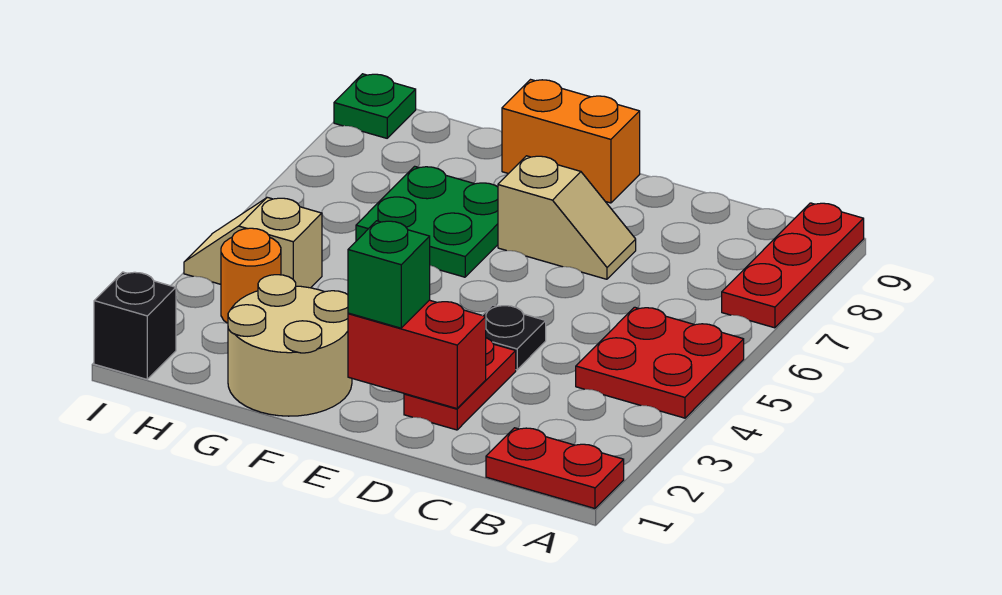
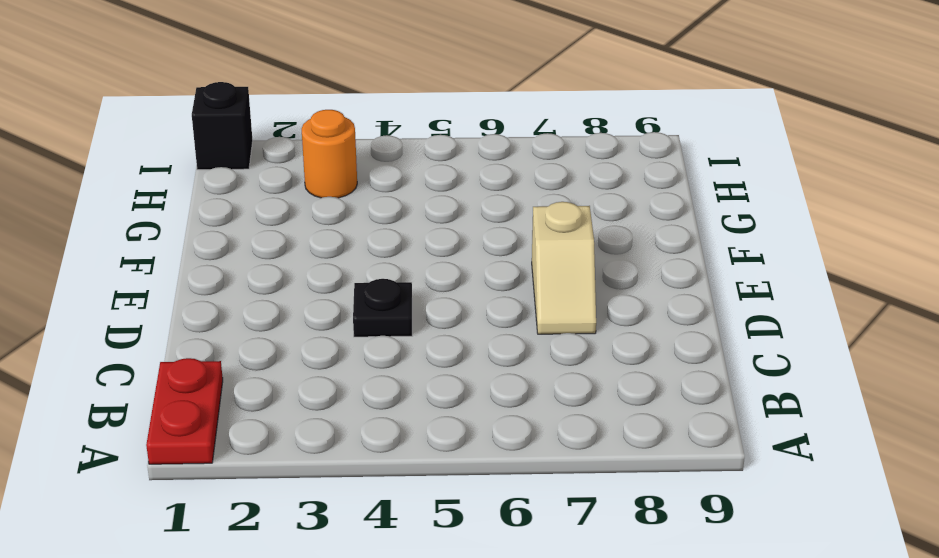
none -> red 2x2 plate [576,307,744,418]
none -> red 1x3 plate [722,203,864,328]
none -> red 1x2 plate [404,338,516,430]

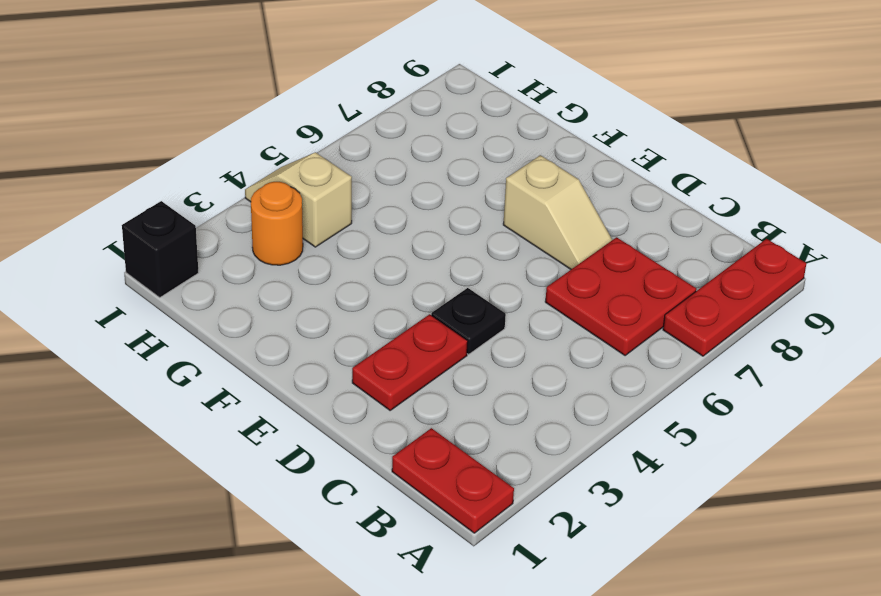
red 2x2 plate [545,237,696,356] -> red 2x2 plate moved to [576,307,744,418]
none -> orange 1x2 brick [502,80,640,203]
none -> tan 2x2 round brick [228,275,352,416]
none -> green 2x2 plate [356,166,498,277]

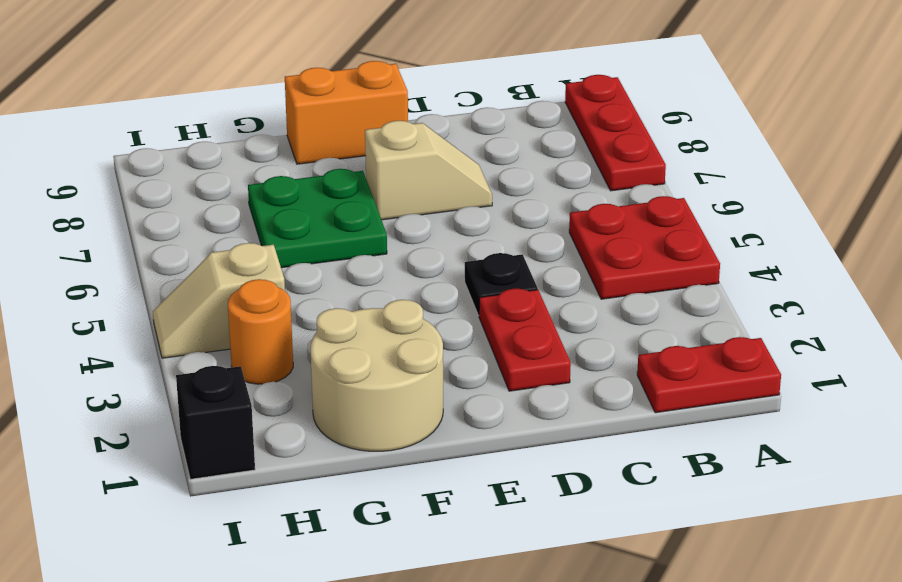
none -> green 1x1 plate [334,74,416,138]
none -> red 1x2 brick [348,300,486,409]
none -> green 1x1 brick [348,221,430,328]

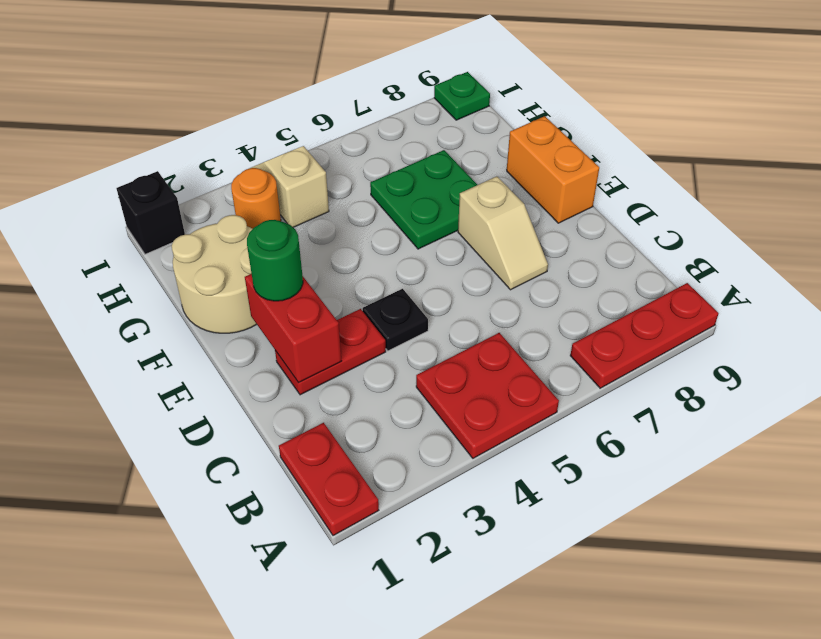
green 1x1 round brick [247,220,303,301] -> green 1x1 brick [348,221,430,328]

